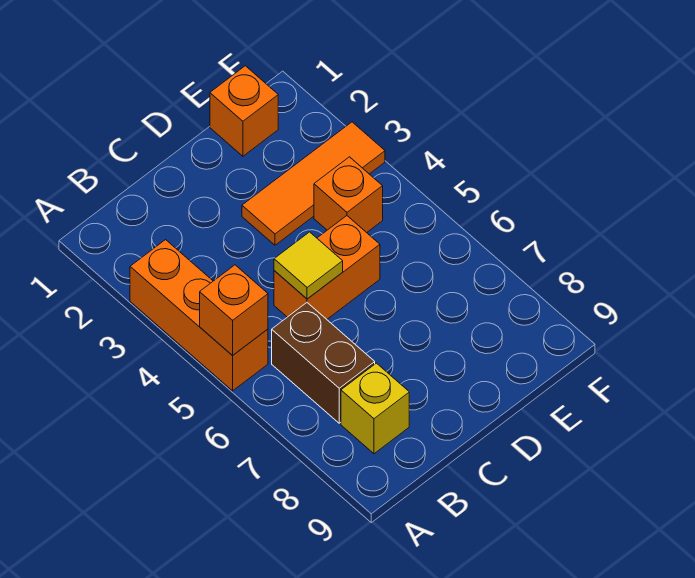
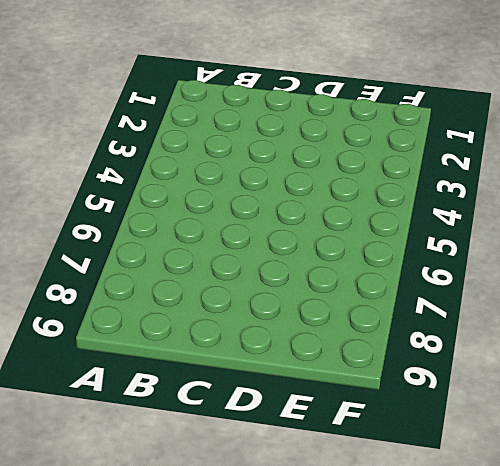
none -> orange 1x3 brick [130,240,268,391]
none -> brown 1x2 brick [272,303,375,423]

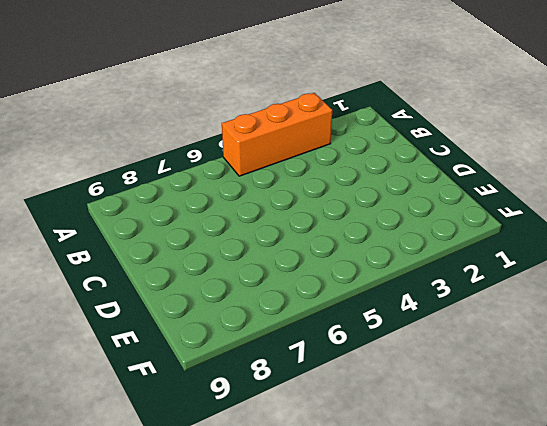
none -> brown 1x2 brick [272,303,375,423]
none -> yellow 1x1 brick [341,363,409,454]

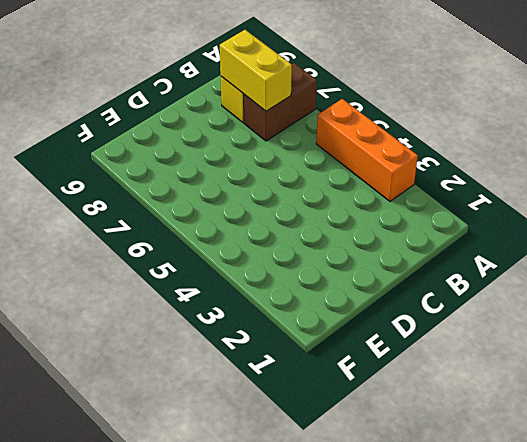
brown 1x2 brick [244,63,317,141] -> brown 1x2 brick turned to [272,303,375,423]
yellow 1x2 brick [220,30,292,111] -> none
none -> orange 1x2 brick [274,216,380,319]
none -> orange 1x3 tile [242,122,385,245]

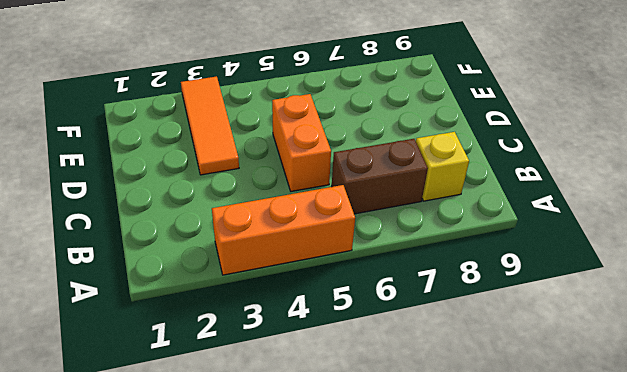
none -> orange 1x1 brick [210,66,278,156]
none -> orange 1x1 brick [314,157,383,233]

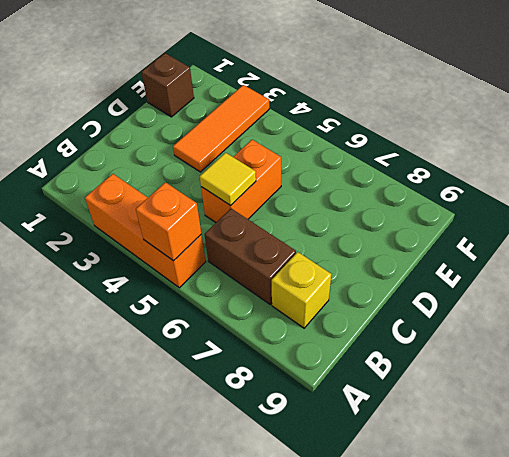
brown 1x1 brick [141,53,194,117] -> orange 1x1 brick [210,66,278,156]
none -> orange 1x1 brick [314,157,383,233]

